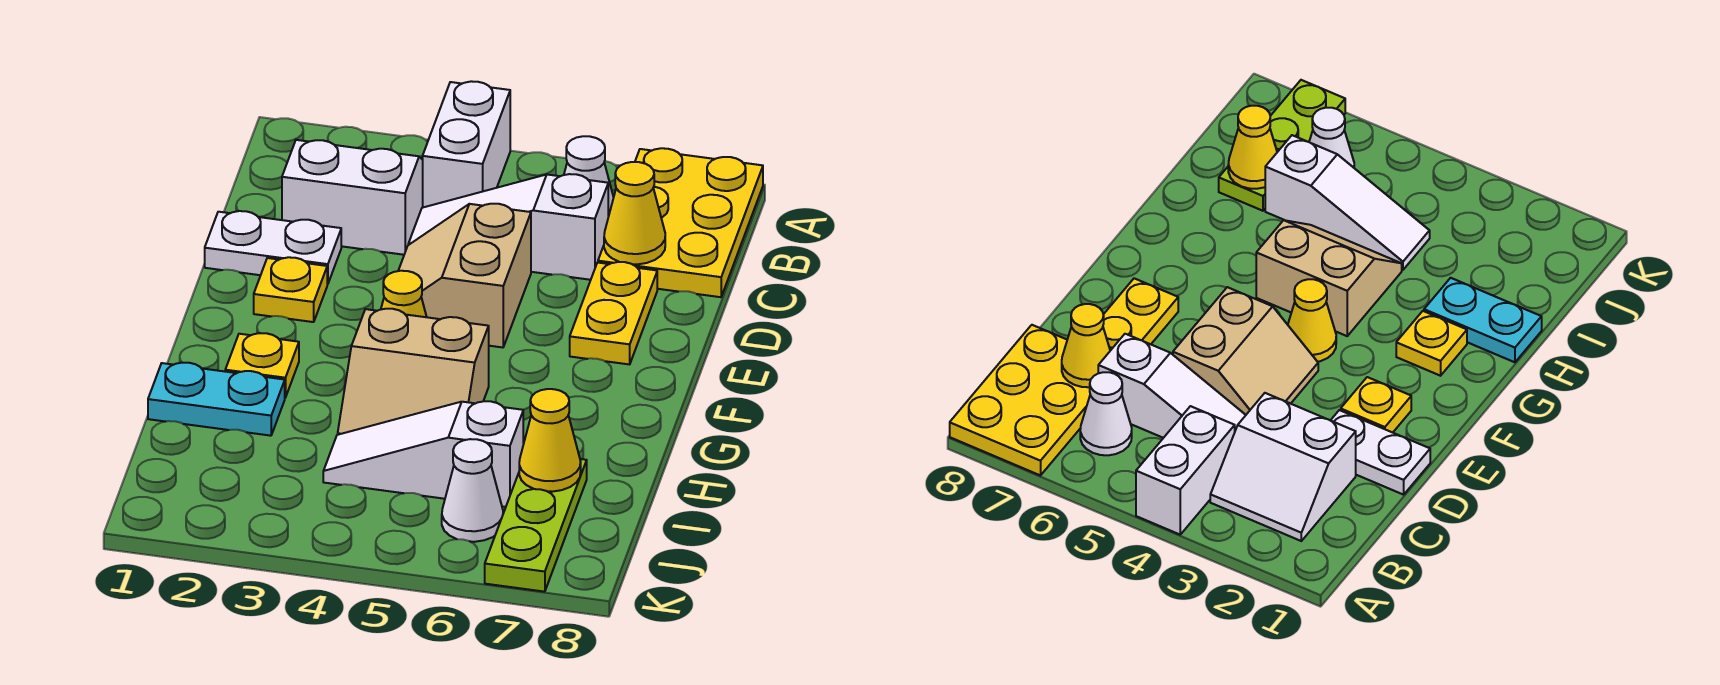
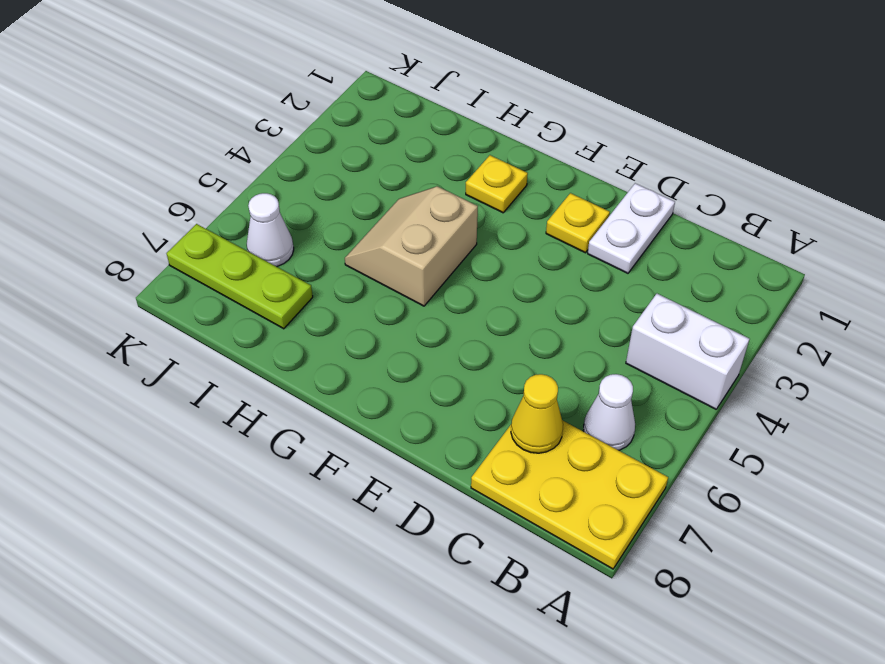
none -> white 2x2 slope [282,140,423,255]
none -> white 1x3 slope [408,174,608,280]
none -> tan 2x2 slope [398,204,531,347]

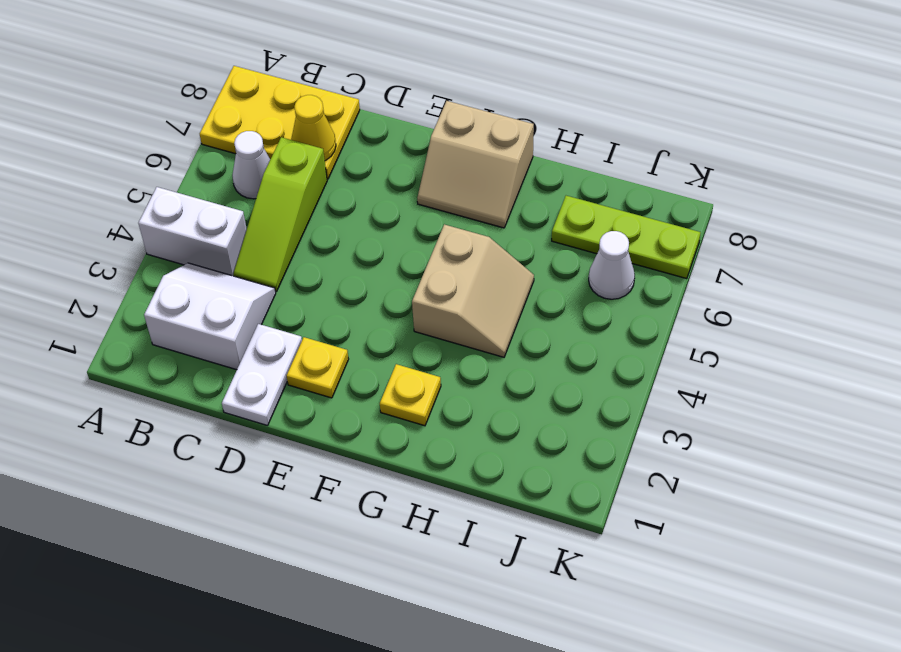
white 2x2 slope [144,263,276,370] -> white 2x2 slope turned to [282,140,423,255]
lime 1x3 slope [233,137,327,292] -> white 1x3 slope [408,174,608,280]
tan 2x2 slope [417,101,534,228] -> tan 2x2 slope moved to [398,204,531,347]
none -> yellow 1x2 plate [570,262,657,364]
none -> yellow 1x1 cone [381,271,426,317]
none -> cyan 1x2 plate [148,363,285,436]

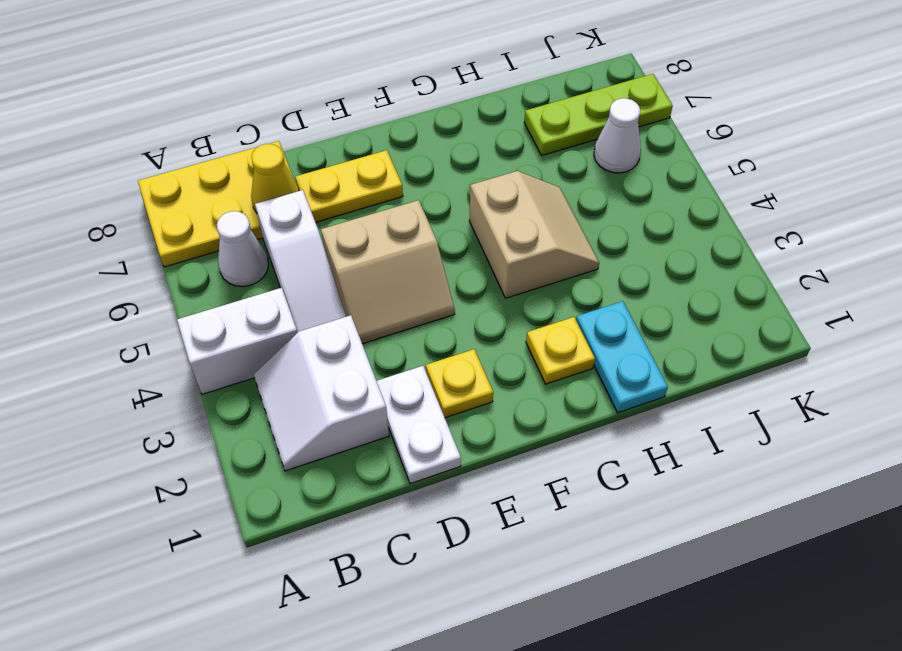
none -> yellow 1x1 cone [381,271,426,317]
none -> white 1x3 slope [323,401,523,507]
none -> yellow 1x1 cone [519,389,581,492]

